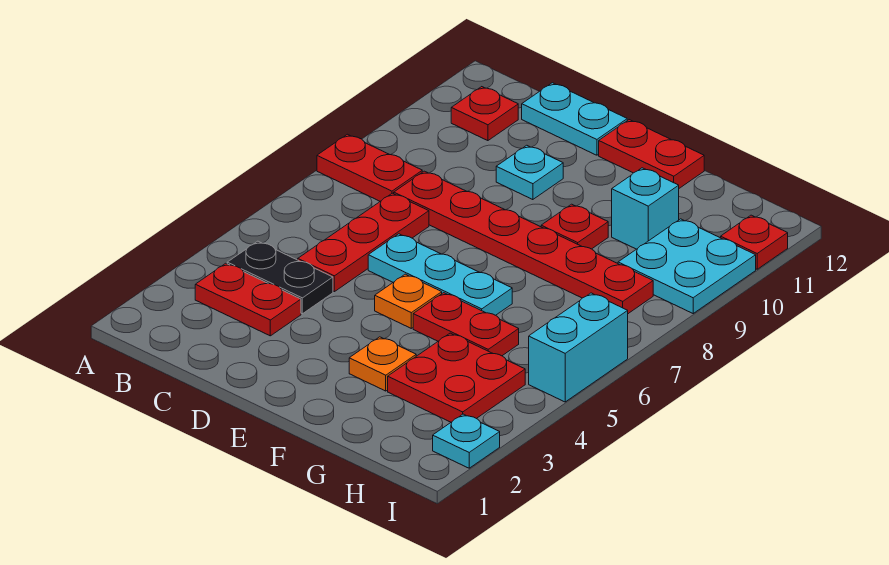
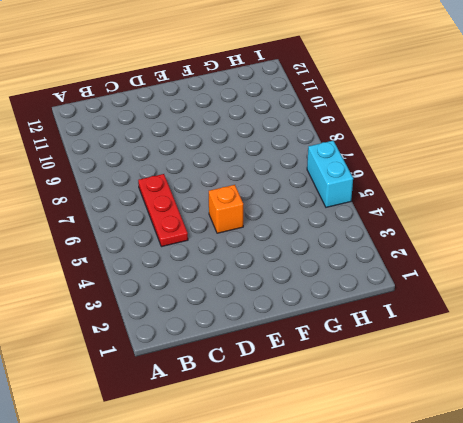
orange 1x1 brick [209,185,243,233] -> orange 1x1 plate [375,274,442,328]
none -> red 1x2 plate [317,134,422,201]
none -> red 1x2 plate [195,263,301,336]
none -> black 1x2 plate [227,241,333,314]

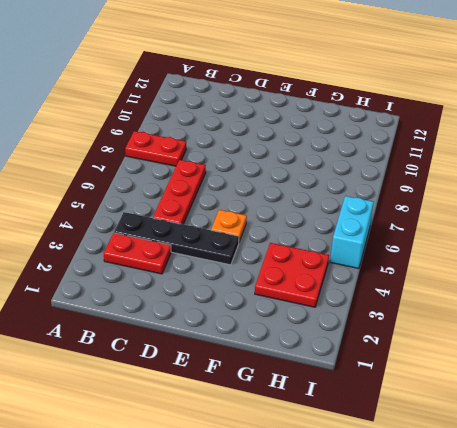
black 1x4 plate [114,212,239,265] -> black 1x2 plate [227,241,333,314]
none -> red 1x1 plate [451,87,518,141]
none -> red 1x6 plate [394,171,653,314]
none -> cyan 1x2 plate [522,83,627,155]

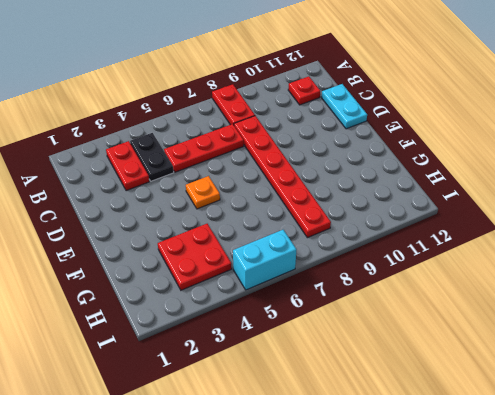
none -> cyan 1x3 plate [368,234,512,315]
none -> cyan 1x1 plate [496,145,563,200]
none -> red 1x2 plate [599,120,704,188]

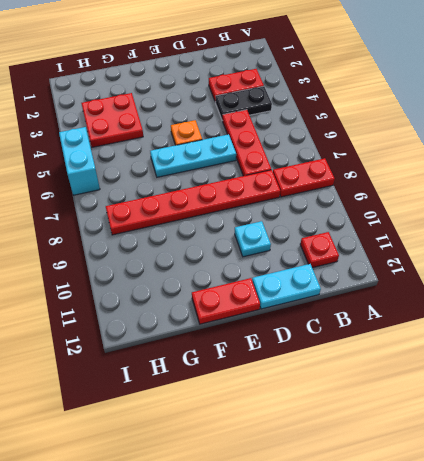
none -> orange 1x1 plate [349,337,416,391]
none -> red 1x2 plate [413,293,519,356]
none -> red 1x1 plate [541,204,608,249]

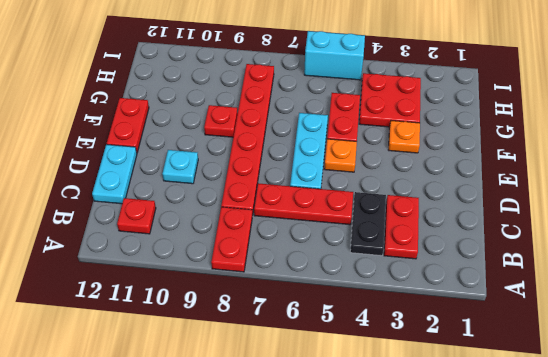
none -> cyan 1x1 brick [612,168,679,249]
none -> cyan 2x2 plate [618,219,756,313]
none -> cyan 1x1 plate [433,414,500,468]

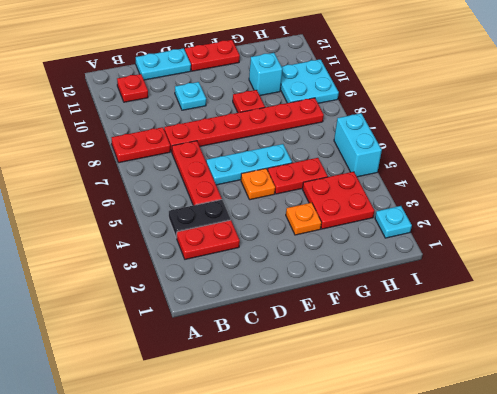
none -> red 1x1 plate [721,215,788,269]

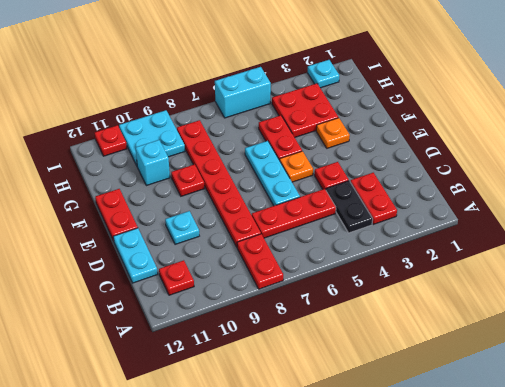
red 1x1 plate [315,162,349,189] -> none

